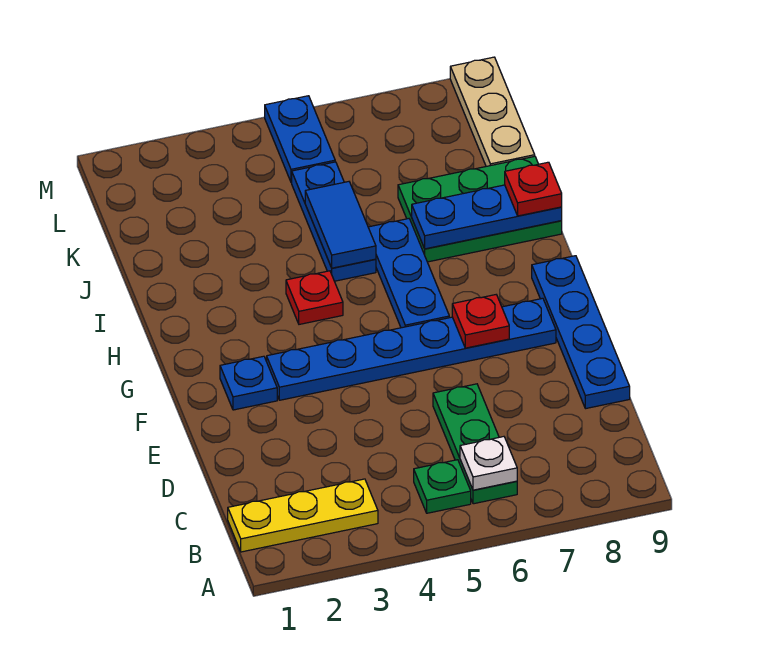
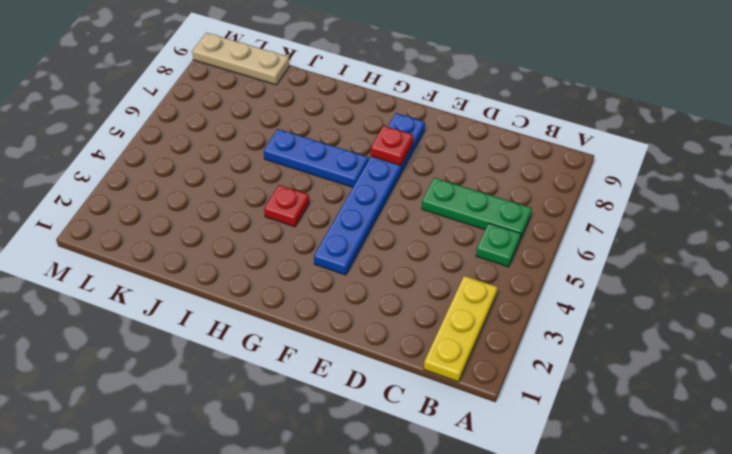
none -> blue 1x4 plate [532,256,630,409]
none -> blue 1x1 plate [220,356,277,410]
none -> blue 1x3 plate [292,162,376,281]

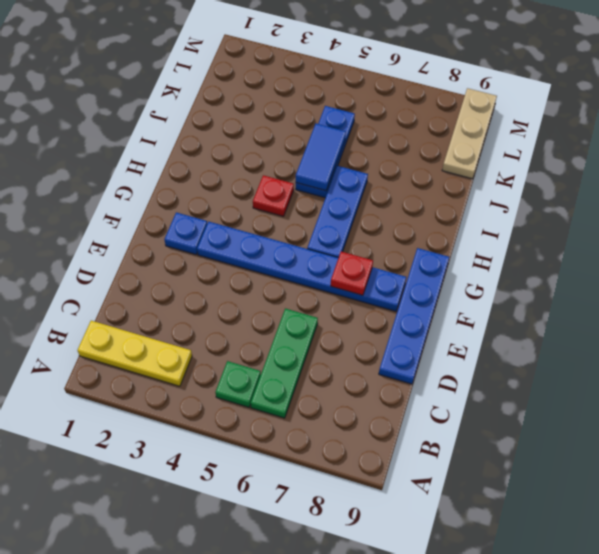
none -> green 2x3 plate [398,156,562,262]
none -> blue 1x2 plate [265,96,335,183]
none -> white 1x1 plate [460,437,517,490]

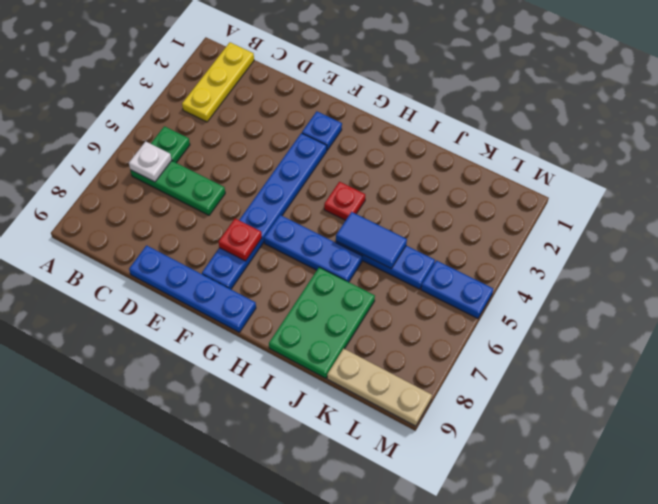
none -> blue 1x3 plate [412,185,562,249]
none -> red 1x1 plate [505,162,562,216]

